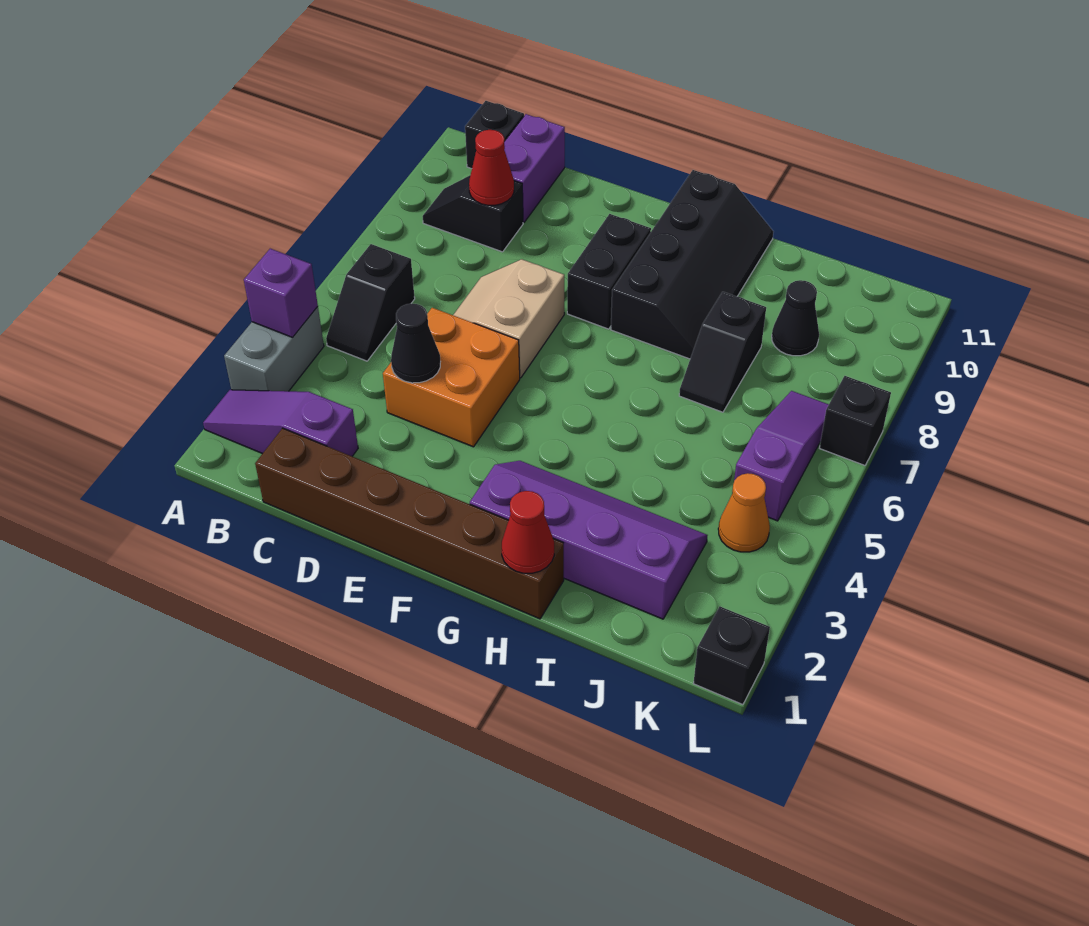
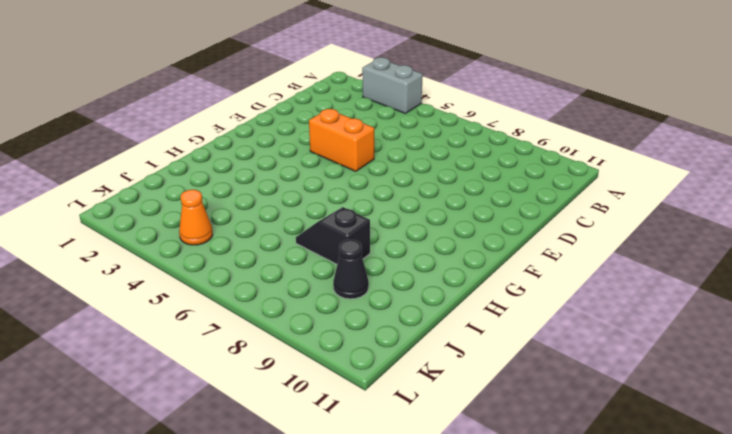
orange 1x2 brick [309,109,374,171] -> orange 2x2 brick [383,308,520,447]
none -> purple 1x3 slope [203,390,358,456]
none -> black 1x2 slope [326,244,415,361]
none -> black 1x2 slope [423,176,523,252]

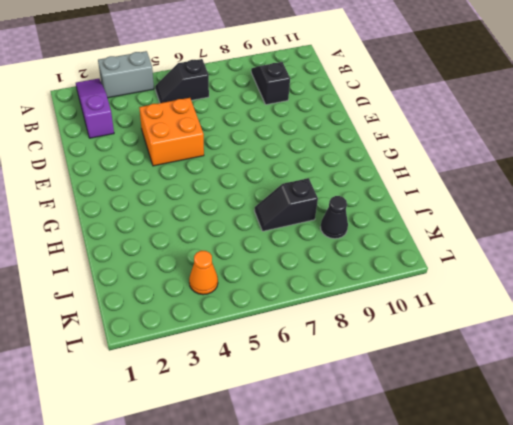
none -> black 1x1 brick [465,101,524,169]
none -> brown 1x6 brick [255,428,564,619]
none -> purple 1x2 brick [504,114,565,222]

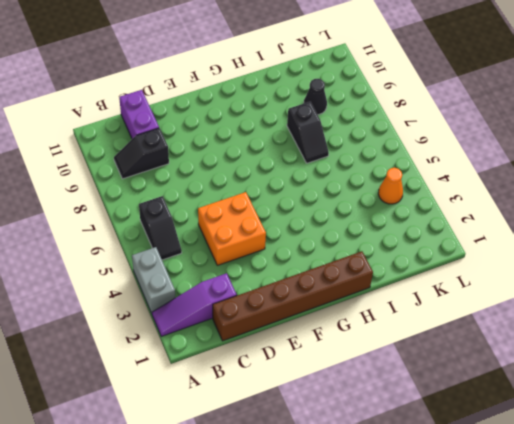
none -> black 1x1 brick [465,101,524,169]
none -> tan 2x2 slope [453,259,564,378]
none -> black 1x2 brick [567,214,651,329]

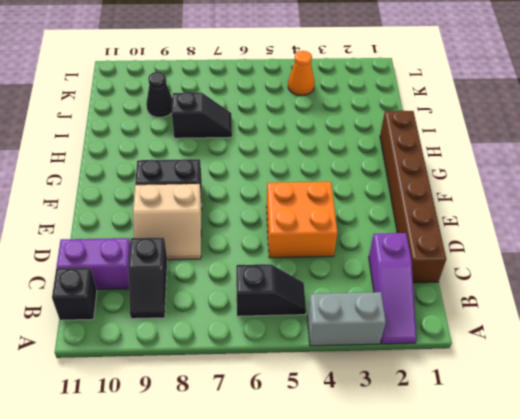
tan 2x2 slope [133,184,202,260] -> tan 2x2 slope moved to [453,259,564,378]
none -> purple 2x4 slope [470,461,708,619]
none -> black 2x4 slope [611,170,774,359]
none -> purple 1x3 slope [734,391,829,521]

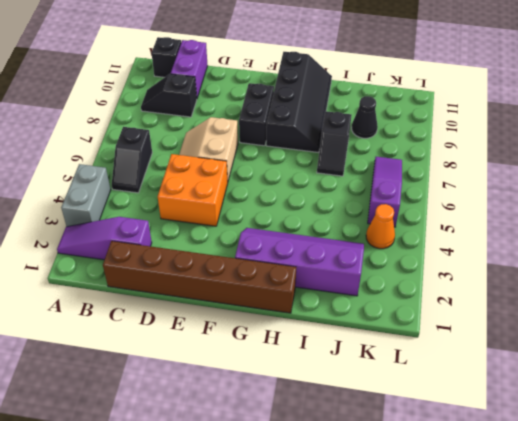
none -> black 1x1 brick [693,607,770,705]
none -> black 1x1 brick [820,376,891,465]
none -> purple 1x1 brick [244,249,318,337]

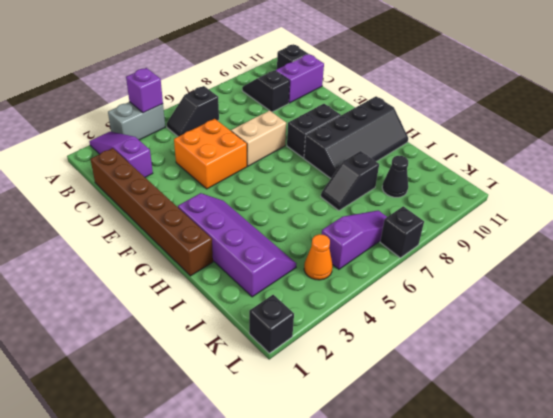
none -> red 1x1 cone [469,130,514,205]
none -> black 1x1 cone [391,304,441,383]
none -> red 1x1 cone [502,491,554,573]

